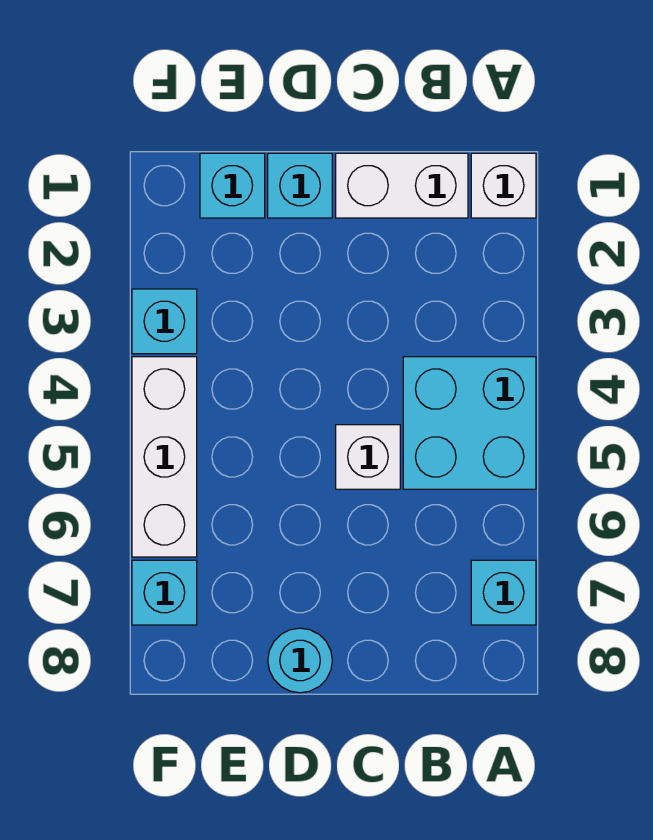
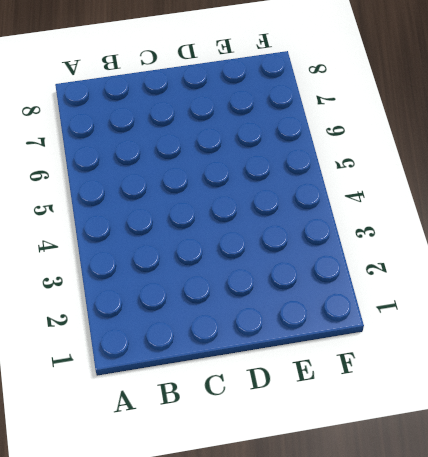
none -> white 1x1 brick [471,153,536,218]
none -> cyan 2x2 brick [403,357,536,489]

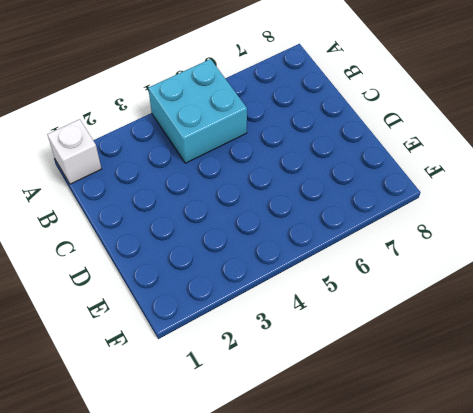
none -> cyan 1x1 brick [471,560,536,625]
none -> white 1x2 brick [336,153,468,218]

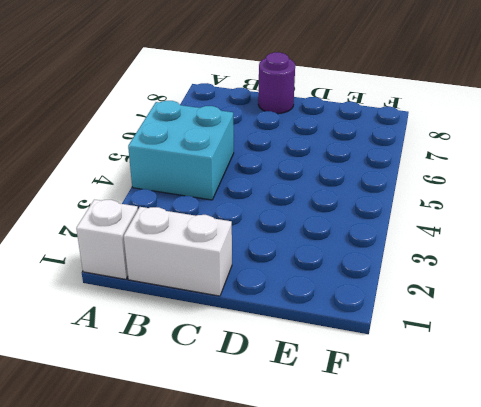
purple 1x1 round brick [258,52,295,114] -> none
none -> cyan 1x1 brick [471,560,536,625]
none -> white 1x1 brick [336,425,400,489]

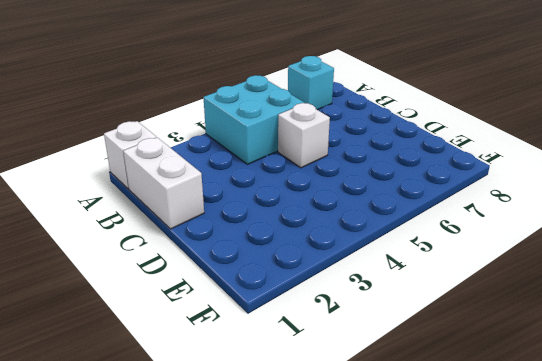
none -> cyan 1x1 brick [268,153,332,218]
none -> cyan 1x1 round brick [268,628,332,693]

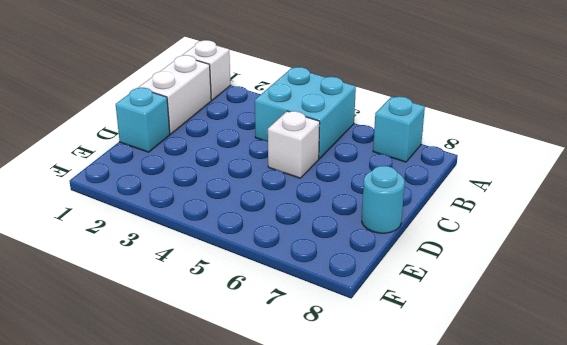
none -> cyan 1x1 brick [200,153,265,218]
none -> cyan 1x1 brick [132,289,197,354]

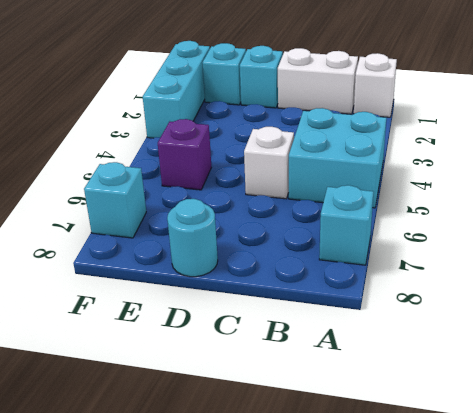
purple 1x1 brick [158,119,211,190] -> none
cyan 1x3 brick [143,41,210,138] -> cyan 1x1 brick [132,289,197,354]
none -> white 1x3 brick [132,357,197,557]

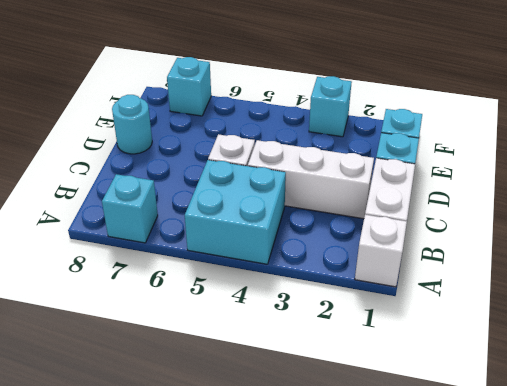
white 1x3 brick [248,140,374,219] -> white 1x3 brick moved to [132,357,197,557]

